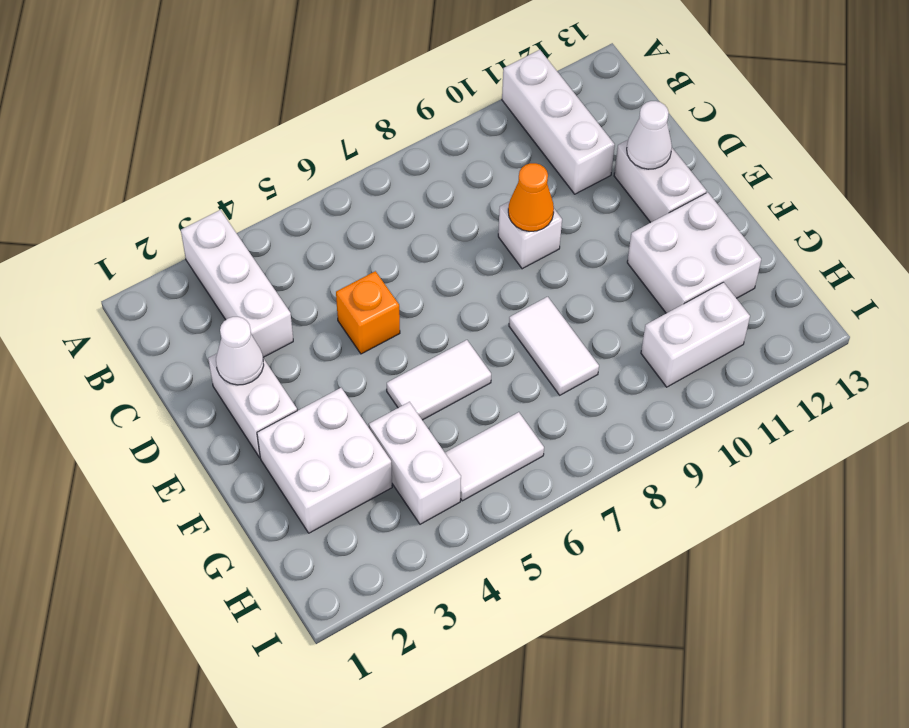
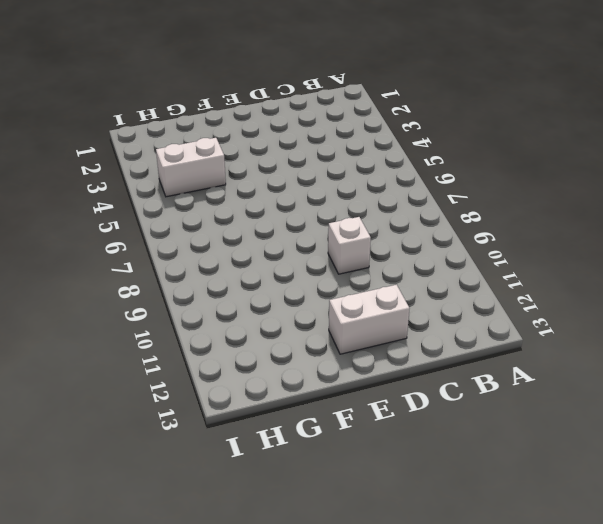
none -> white 1x3 brick [181,210,293,357]
none -> white 1x3 brick [502,50,615,194]
none -> white 1x2 brick [208,354,297,457]

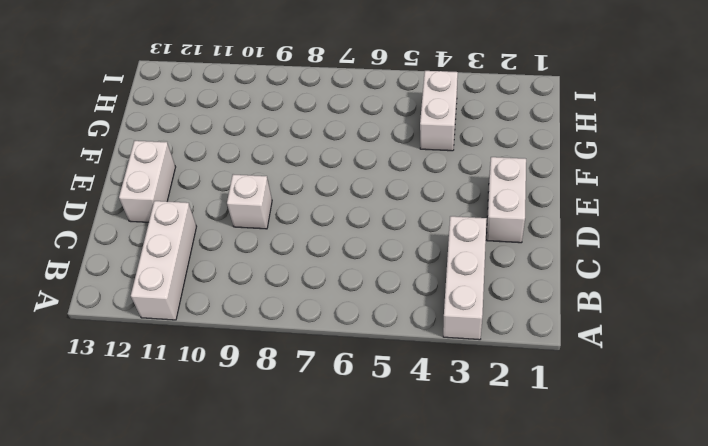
none -> orange 1x1 brick [336,271,400,354]
none -> white 2x2 brick [257,388,392,533]
none -> white 1x2 tile [387,340,491,420]

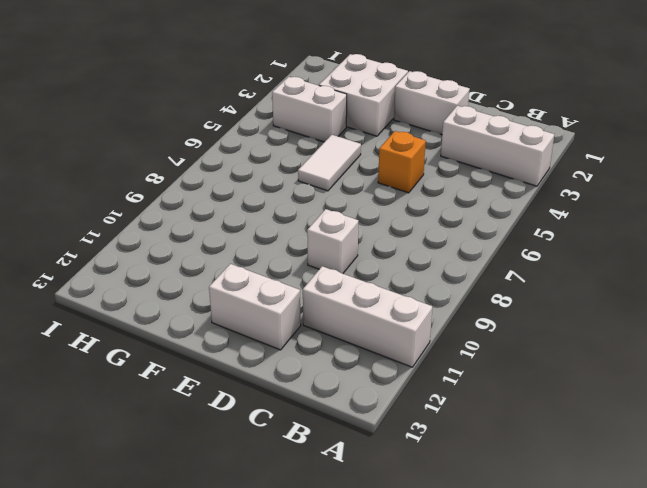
none -> white 1x2 tile [509,297,599,395]
none -> white 2x2 brick [627,192,761,313]
none -> white 1x2 tile [445,412,544,501]

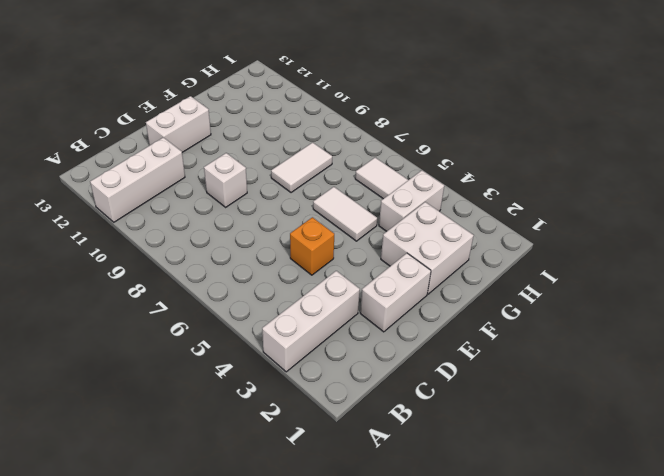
none -> white 2x2 brick [627,192,761,313]
none -> white 1x2 brick [641,282,750,387]
none -> white 1x1 cone [216,317,264,385]

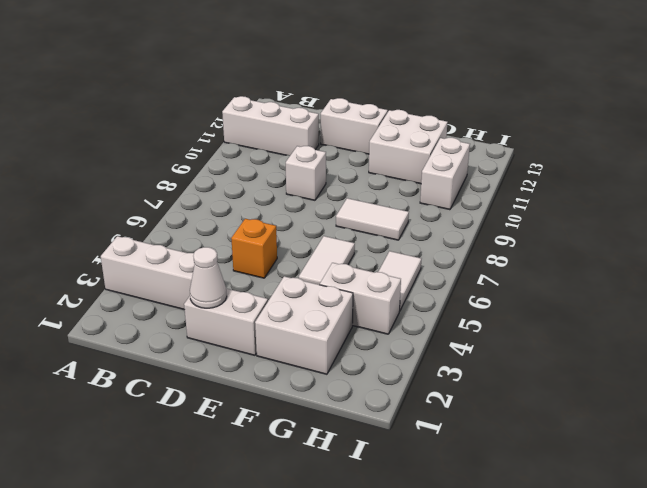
none -> orange 1x1 cone [508,163,554,231]
none -> white 1x1 cone [627,101,672,169]

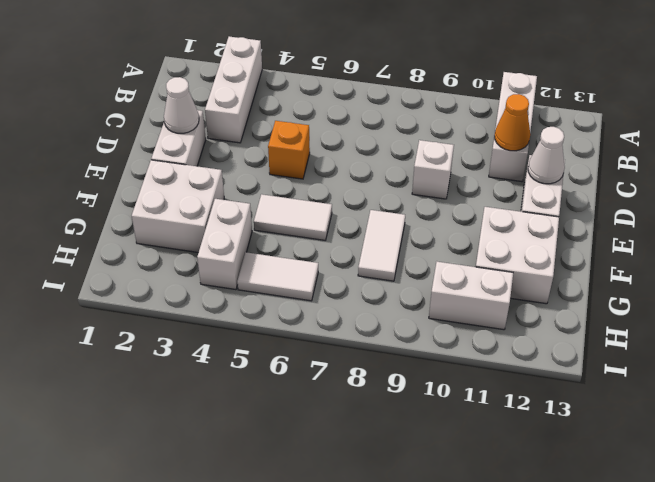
orange 1x1 cone [494,94,530,151] -> orange 1x1 cone moved to [508,163,554,231]

